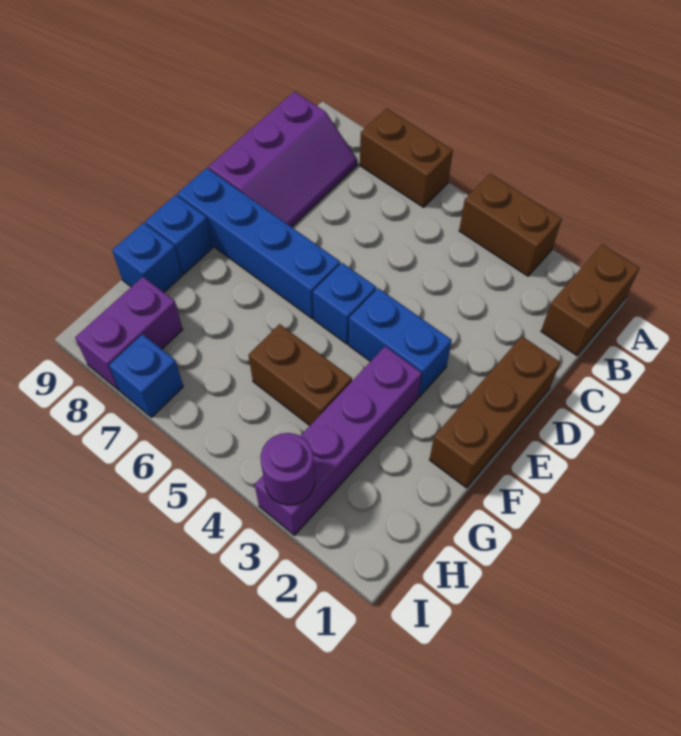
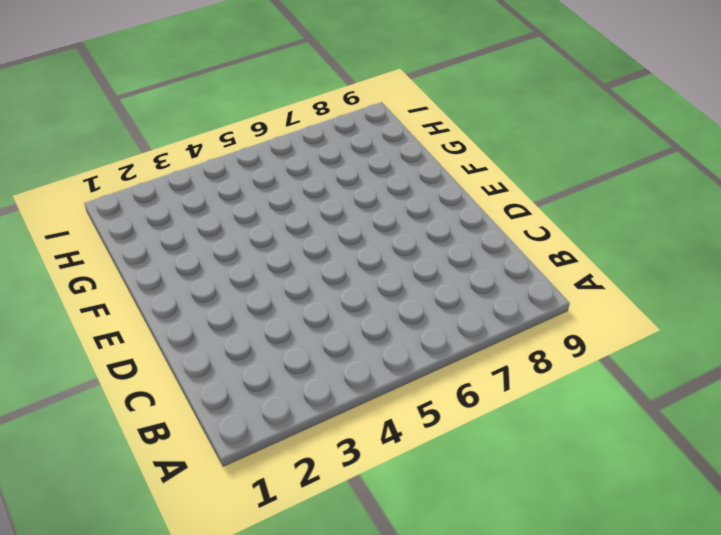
none -> brown 1x2 brick [541,244,639,356]
none -> brown 1x2 brick [459,174,562,276]
none -> brown 1x2 brick [360,108,453,207]

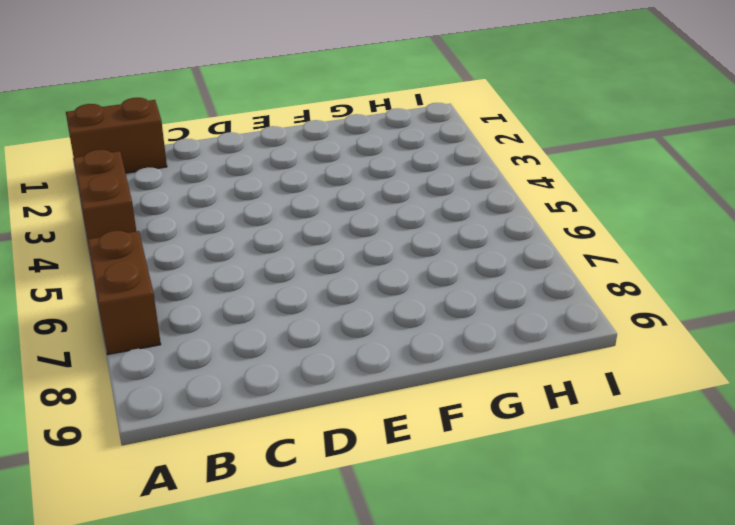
none -> purple 2x3 slope [208,92,357,227]
none -> brown 1x3 brick [429,336,560,488]
none -> blue 1x2 brick [349,288,452,397]

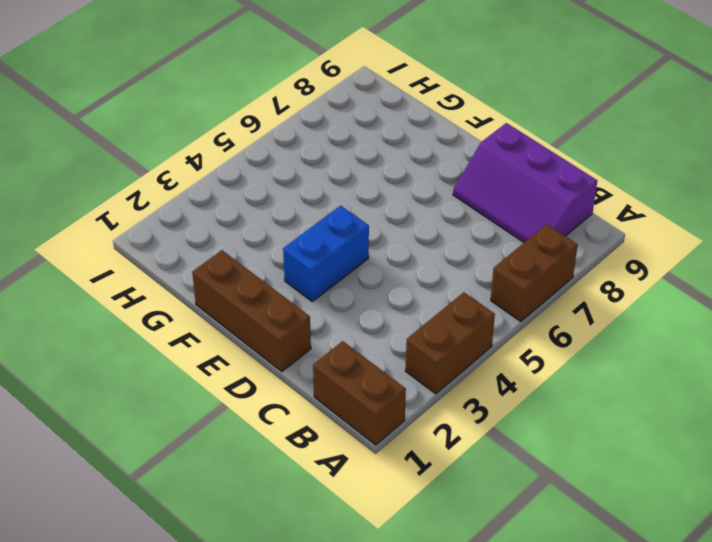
none -> blue 1x1 brick [313,263,376,344]
none -> blue 1x4 brick [177,168,340,319]
none -> purple 1x4 brick [255,346,422,535]

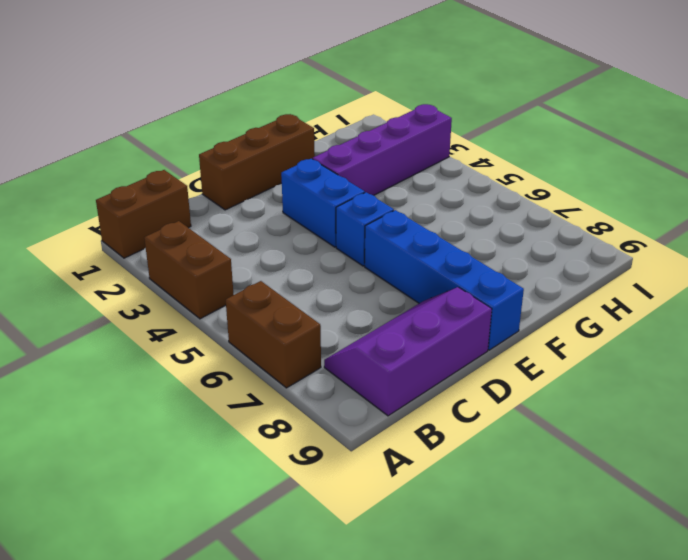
none -> blue 1x1 brick [145,195,212,274]
none -> brown 1x2 brick [249,324,352,426]
none -> blue 1x1 brick [112,223,182,292]

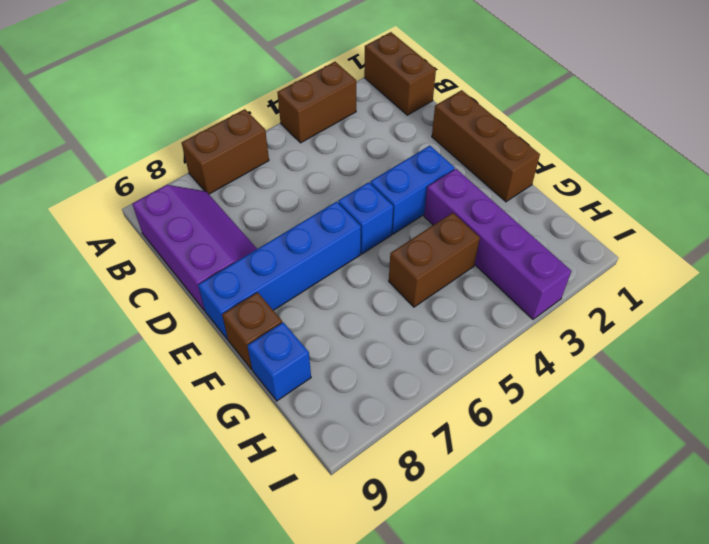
brown 1x1 brick [222,292,282,370] -> blue 1x1 brick [145,195,212,274]
none -> purple 1x2 brick [75,277,183,390]
none -> blue 1x1 brick [109,334,183,417]
none -> purple 1x1 round brick [261,433,315,505]

